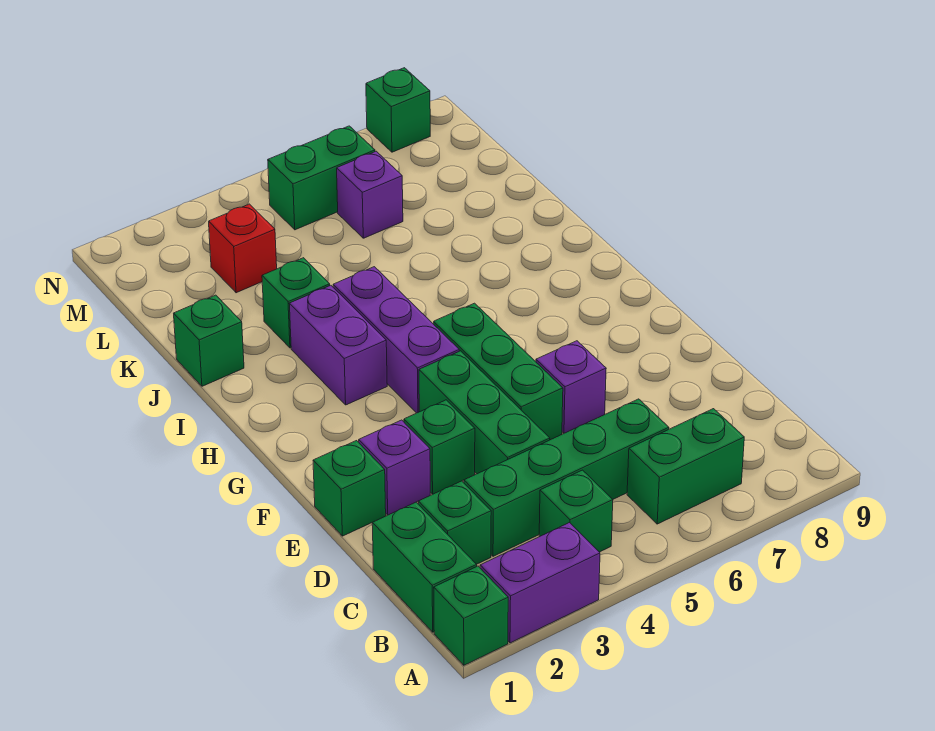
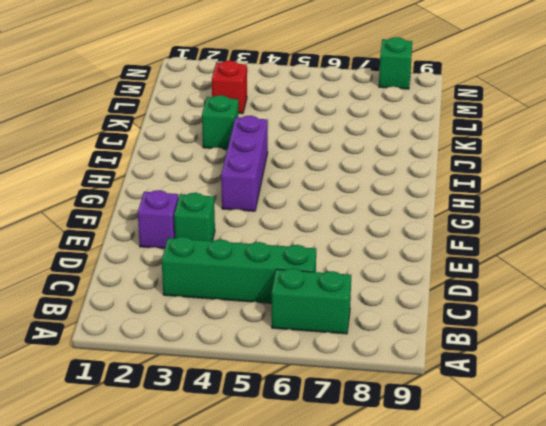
none -> green 1x1 brick [434,566,508,665]
none -> purple 1x2 brick [480,523,600,643]
none -> green 1x2 brick [372,502,477,632]

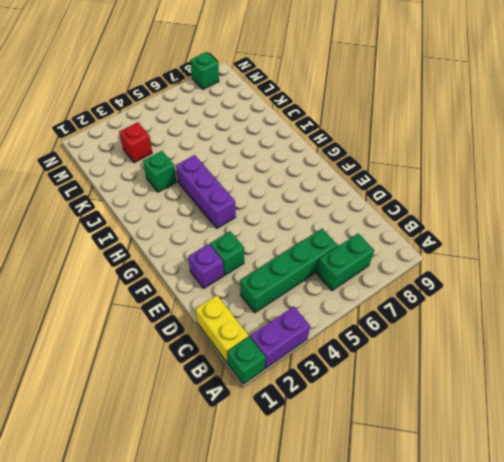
yellow 1x2 brick [195,295,249,362] -> green 1x2 brick [372,502,477,632]
none -> green 1x1 brick [539,470,613,552]
none -> green 1x1 brick [418,481,491,564]
none -> green 1x3 brick [419,351,550,474]

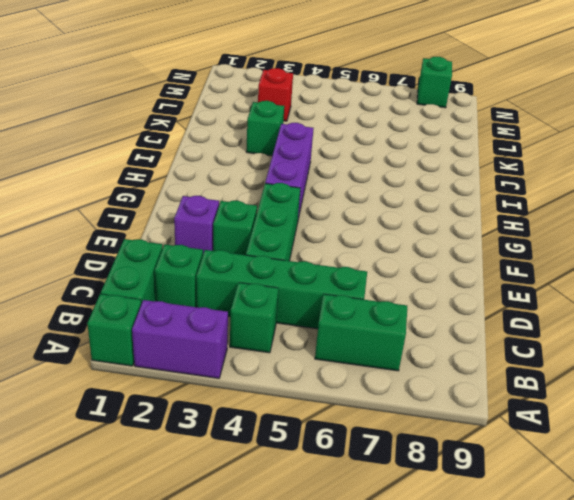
none -> green 1x1 brick [313,441,386,536]
none -> green 1x3 brick [434,303,563,440]
none -> purple 1x1 brick [536,341,606,433]

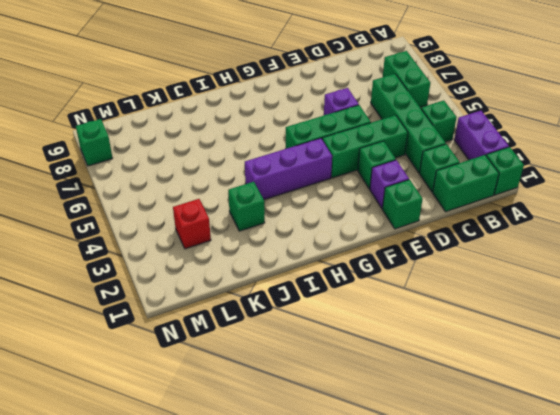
none -> purple 1x2 brick [289,285,387,405]
none -> green 1x1 brick [174,295,244,386]
none -> purple 1x1 brick [337,151,403,238]

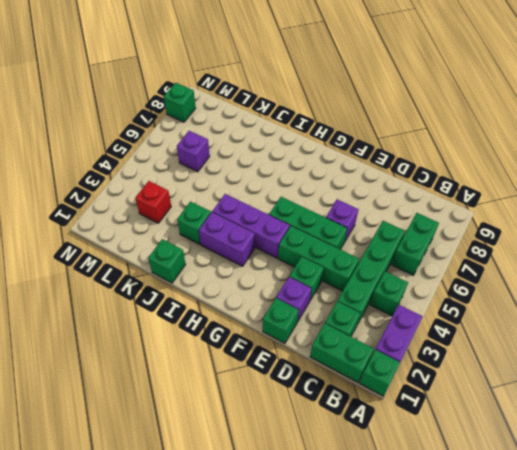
none -> green 1x2 brick [268,126,375,230]

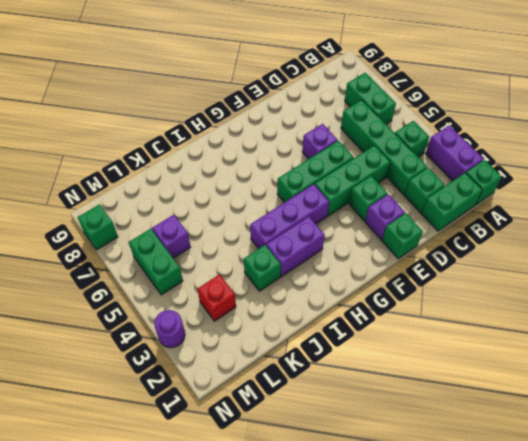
purple 1x1 round brick [154,310,185,348] -> none
none -> green 1x1 brick [174,295,244,386]

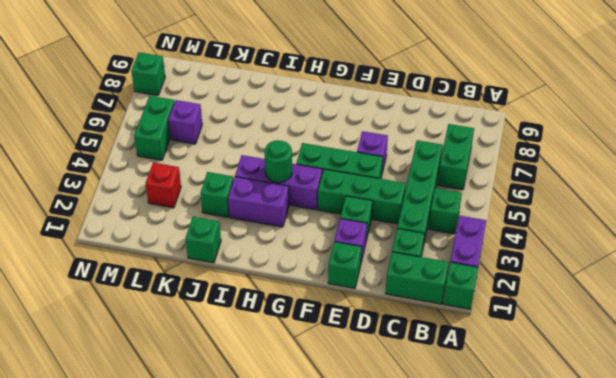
green 1x1 round brick [265,140,292,183] -> none

